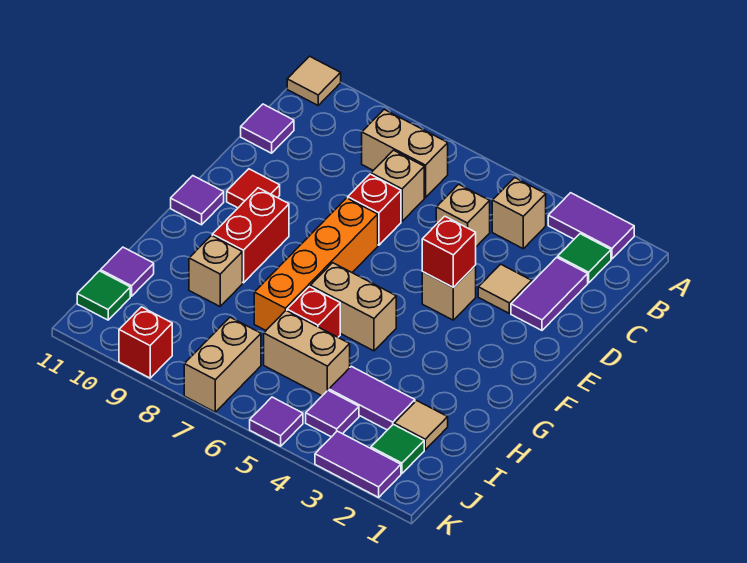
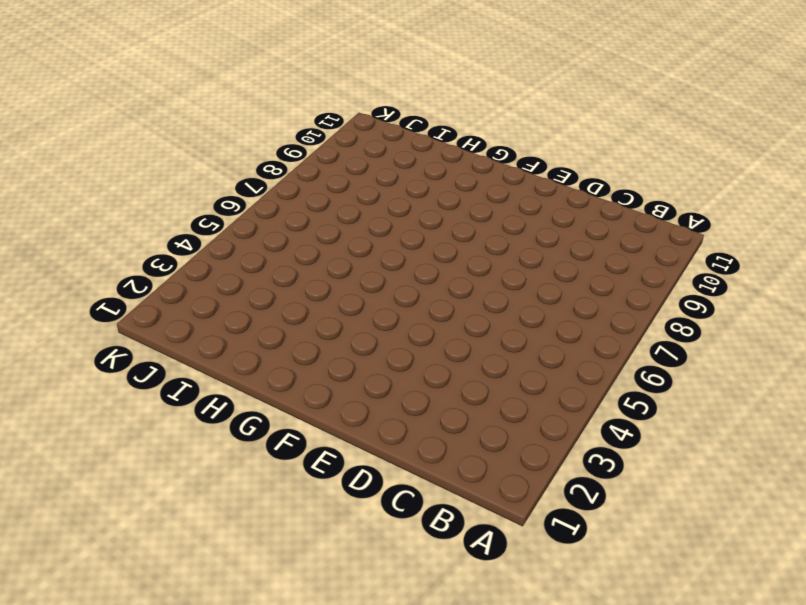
none -> purple 1x2 tile [548,193,634,259]
none -> tan 1x1 tile [287,56,341,105]
none -> green 1x1 tile [558,234,611,283]
none -> tan 1x1 brick [492,178,546,249]

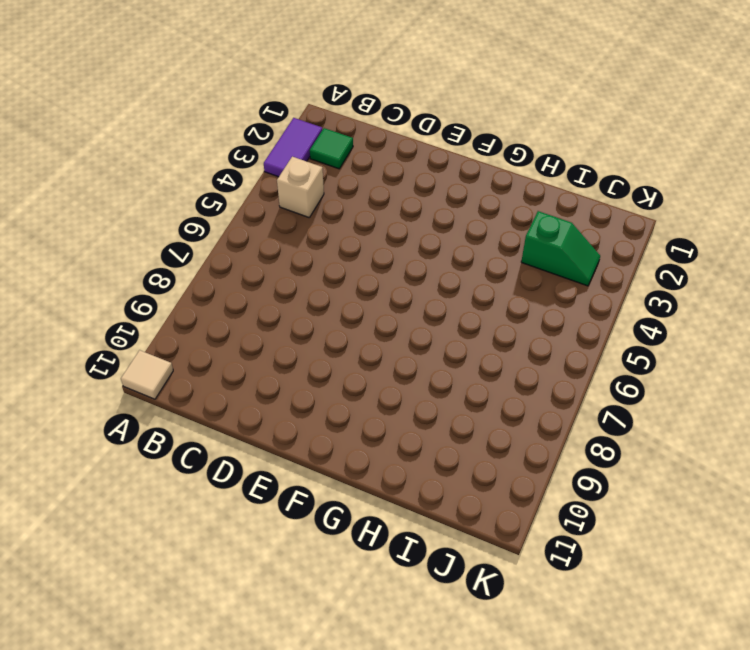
green 1x2 slope [521,211,600,286] -> purple 1x2 tile [329,366,415,430]
none -> tan 1x2 brick [362,109,448,198]
none -> purple 1x2 tile [511,257,588,330]
none -> tan 1x1 brick [436,184,490,247]
none -> tan 1x1 brick [371,150,424,221]

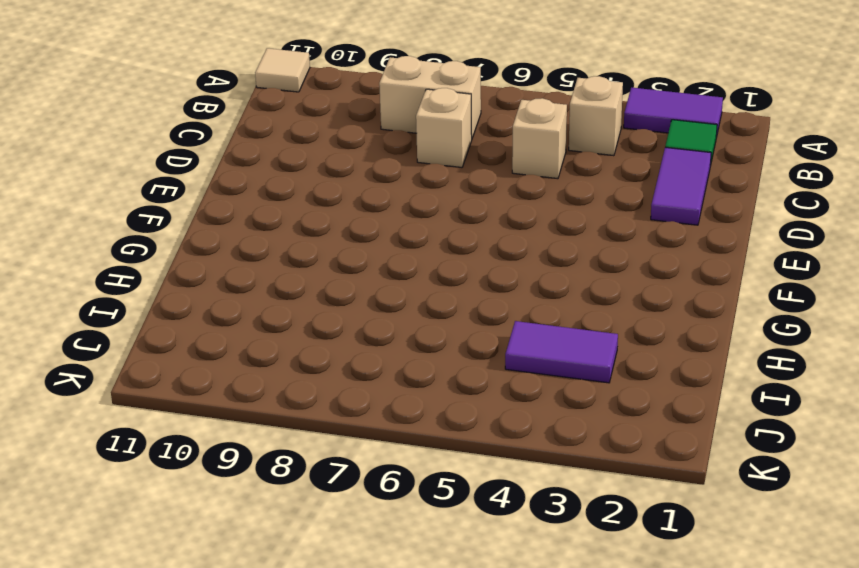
none -> purple 1x1 tile [241,104,294,153]
none -> tan 1x1 tile [478,264,532,313]
none -> red 1x1 brick [348,174,401,245]
none -> tan 1x1 brick [422,265,476,320]

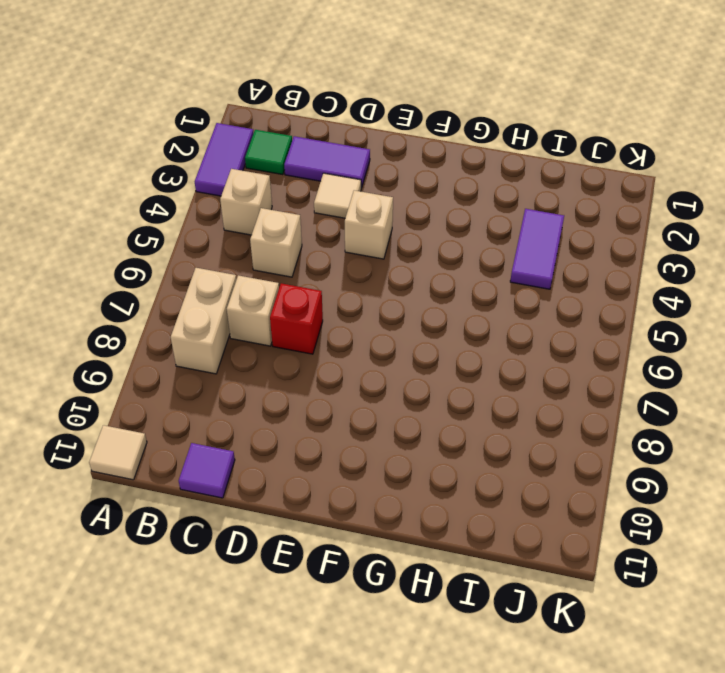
none -> orange 1x4 brick [254,198,378,330]
none -> red 1x1 tile [227,169,280,208]
none -> red 1x2 brick [212,188,289,283]
none -> purple 1x1 tile [171,176,224,225]

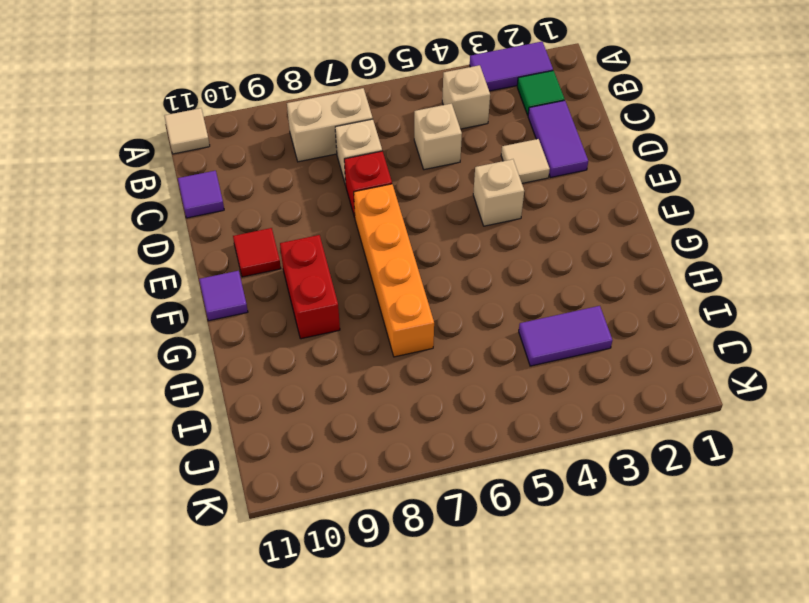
none -> tan 1x2 brick [310,263,396,351]
none -> red 1x1 brick [287,287,340,337]
none -> tan 1x1 brick [189,235,242,306]
none -> tan 1x1 tile [394,401,448,450]

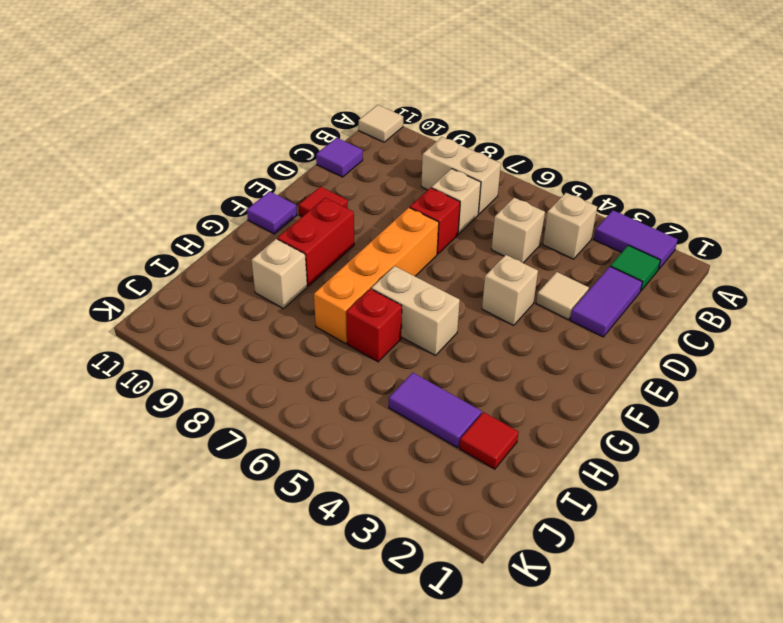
red 1x1 tile [459,412,519,469] -> tan 1x1 tile [394,401,448,450]
none -> tan 1x2 brick [264,311,350,396]
none -> purple 1x1 tile [101,247,154,296]
none -> green 1x1 tile [371,424,424,474]
none -> purple 1x1 tile [306,390,359,437]

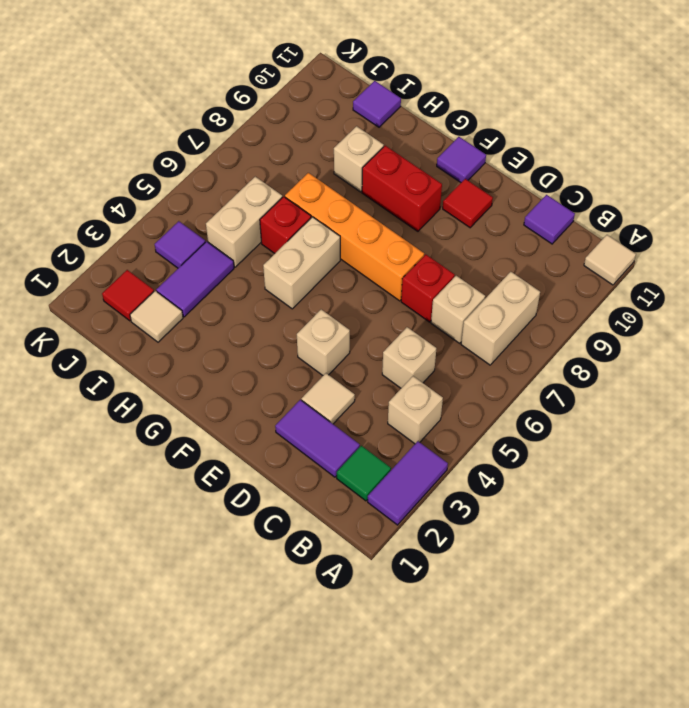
red 1x1 tile [102,270,154,321] -> green 1x1 tile [371,424,424,474]
none -> tan 1x2 brick [184,317,261,412]
none -> green 1x1 tile [77,271,130,320]
none -> purple 1x2 tile [315,431,401,497]
none -> purple 1x1 tile [250,397,303,446]

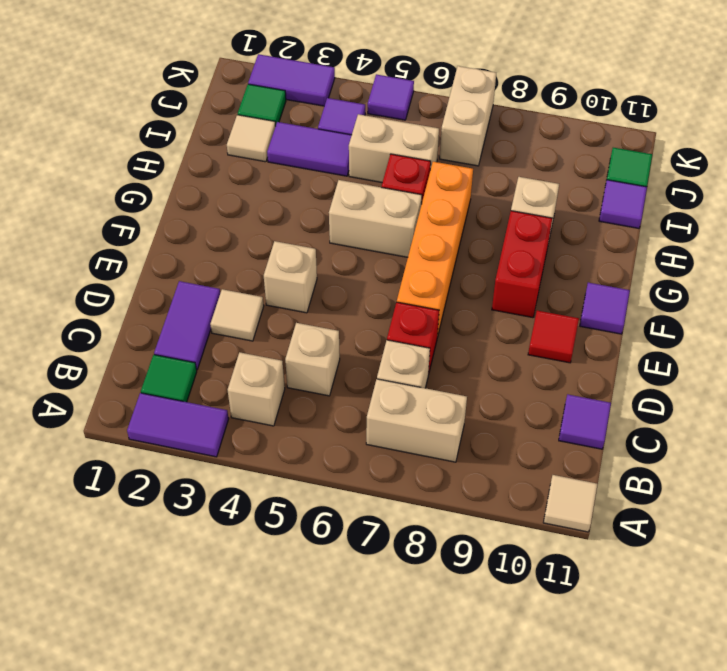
none -> red 1x1 brick [119,307,172,378]
none -> red 1x1 brick [422,216,476,288]

